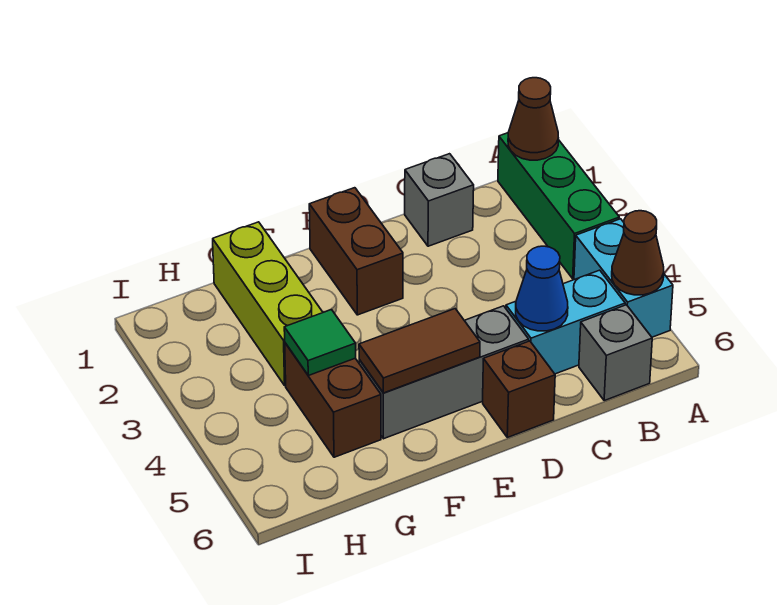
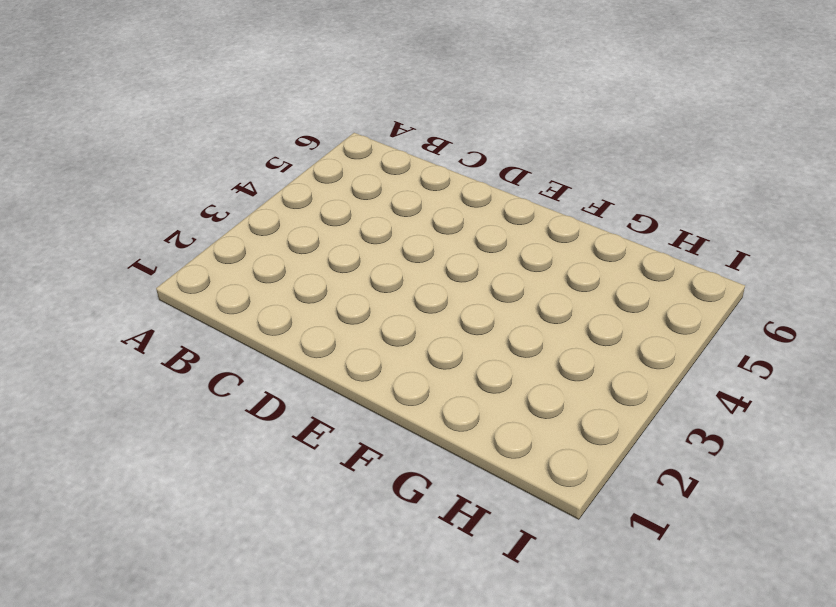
none -> green 1x3 brick [498,133,619,279]
none -> cyan 1x2 brick [574,219,673,337]
none -> cyan 1x2 brick [506,270,625,374]

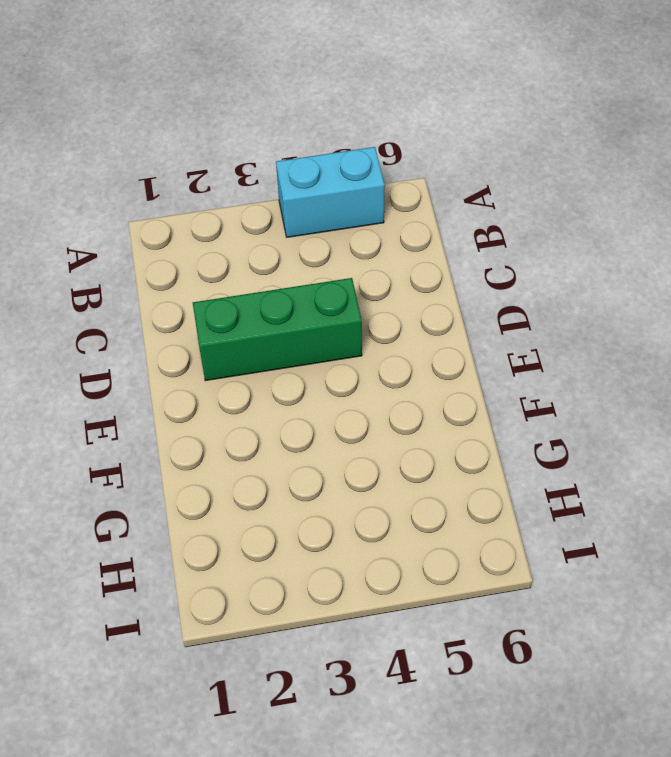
green 1x3 brick [193,278,362,381] -> green 1x3 brick moved to [498,133,619,279]
none -> cyan 1x2 brick [506,270,625,374]
none -> grey 1x1 brick [579,305,652,401]
none -> grey 1x1 brick [405,154,474,246]

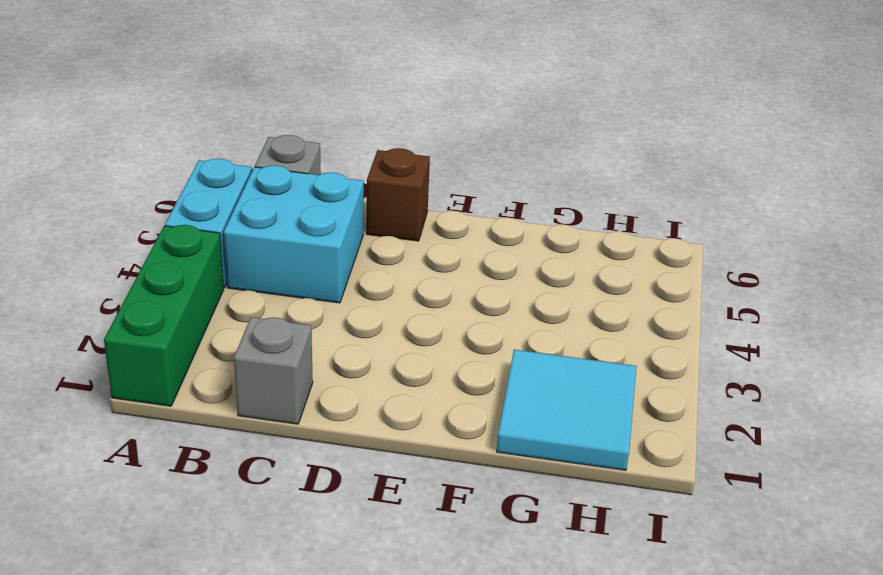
cyan 2x2 brick [224,165,364,303] -> cyan 1x2 brick [506,270,625,374]
cyan 2x2 tile [497,350,636,470] -> lime 1x3 brick [213,222,323,386]
none -> grey 1x3 brick [359,306,529,439]
none -> brown 1x2 brick [309,188,403,315]
none -> brown 1x2 brick [285,343,381,457]

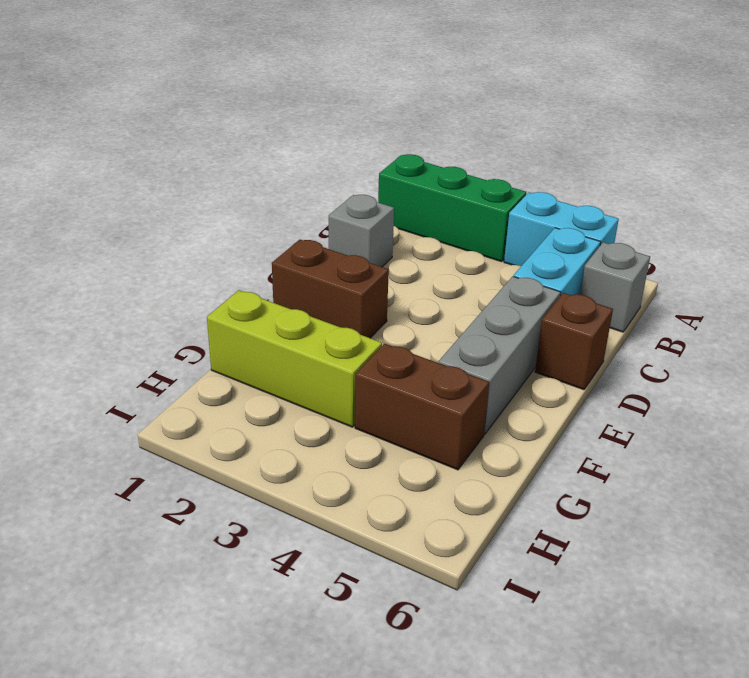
none -> brown 1x1 cone [508,78,558,160]
none -> brown 1x1 cone [612,211,664,295]
none -> blue 1x1 cone [516,246,568,331]

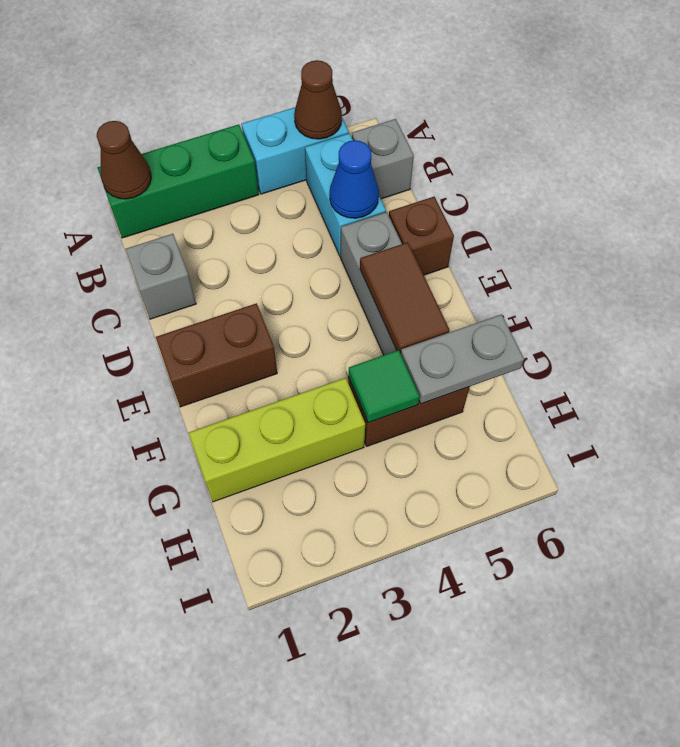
grey 1x2 plate [401,314,524,404] -> none

